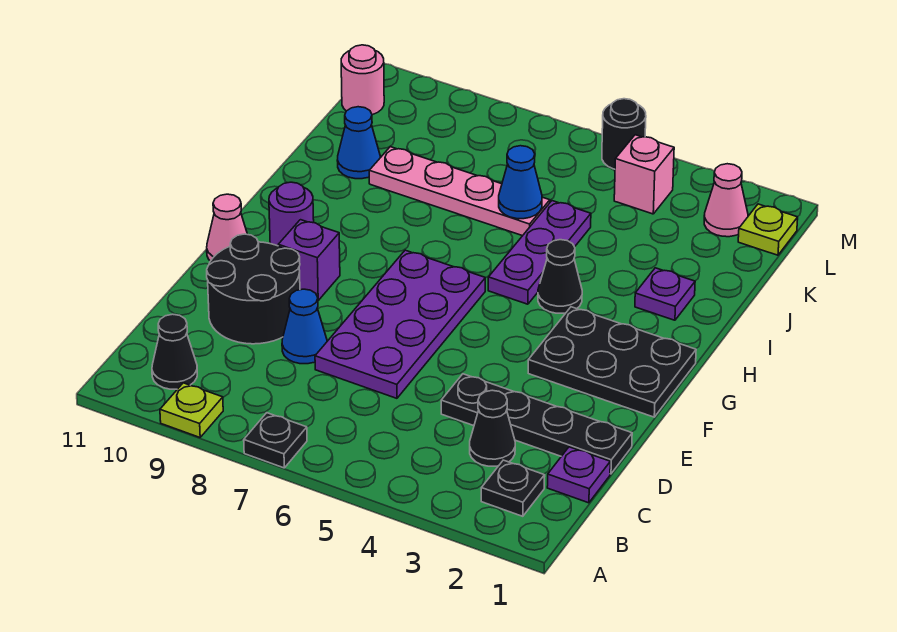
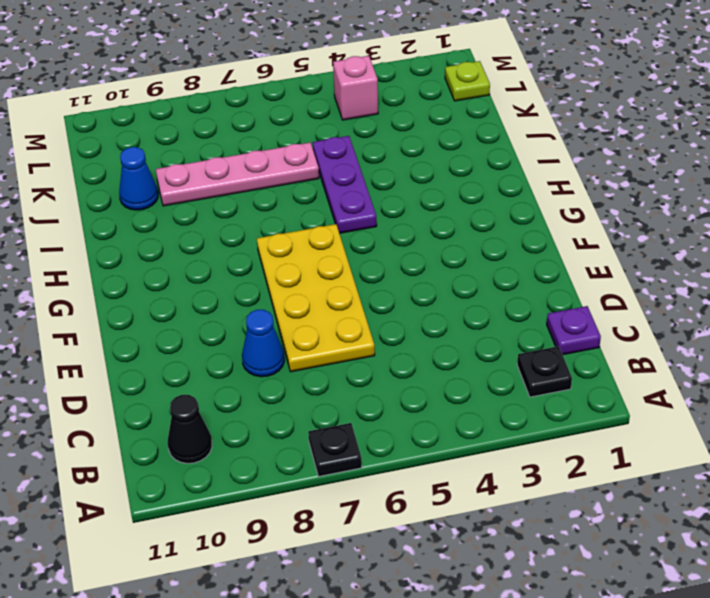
yellow 2x4 plate [257,224,375,372] -> purple 2x4 plate [315,250,485,398]
none -> lime 1x1 plate [160,383,223,437]
none -> black 1x1 cone [470,390,515,466]
none -> black 1x4 plate [441,374,632,474]

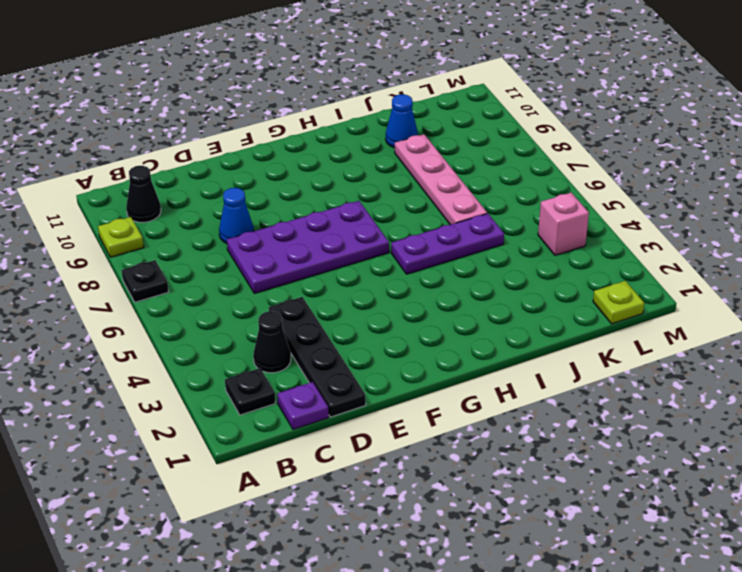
none -> black 2x2 round brick [207,234,300,344]
none -> black 2x3 plate [528,307,696,417]
none -> purple 1x1 brick [278,220,340,300]

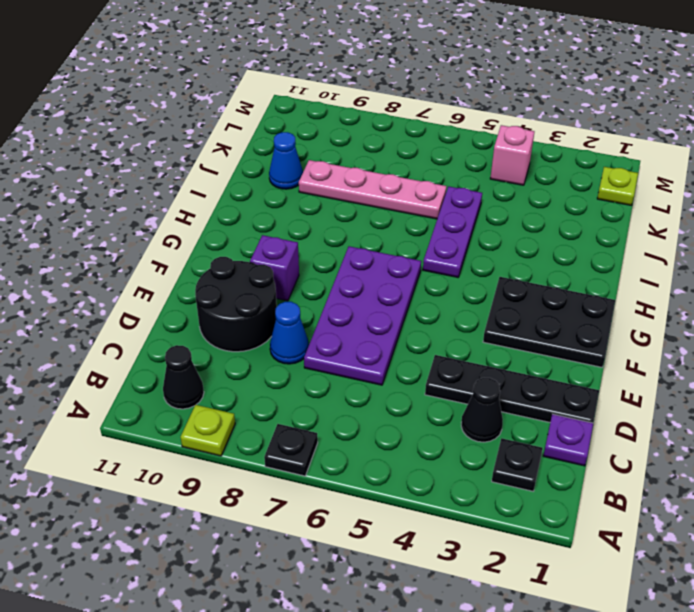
none -> pink 1x1 cone [207,194,248,261]
none -> purple 1x1 round brick [269,182,314,246]
none -> black 1x1 cone [538,240,582,313]

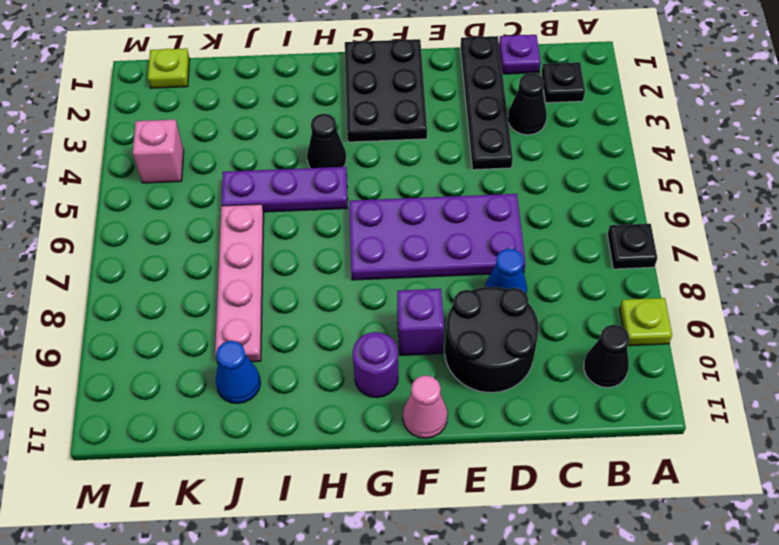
none -> purple 1x1 plate [635,268,695,320]
none -> pink 1x1 cone [704,164,748,237]
none -> pink 1x1 round brick [341,45,384,115]

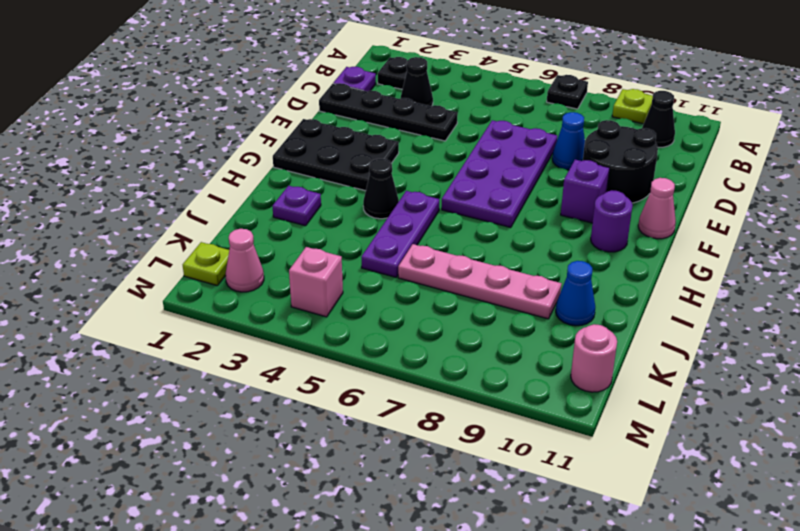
none -> black 1x1 round brick [602,99,646,169]
none -> blue 1x1 cone [499,146,542,219]

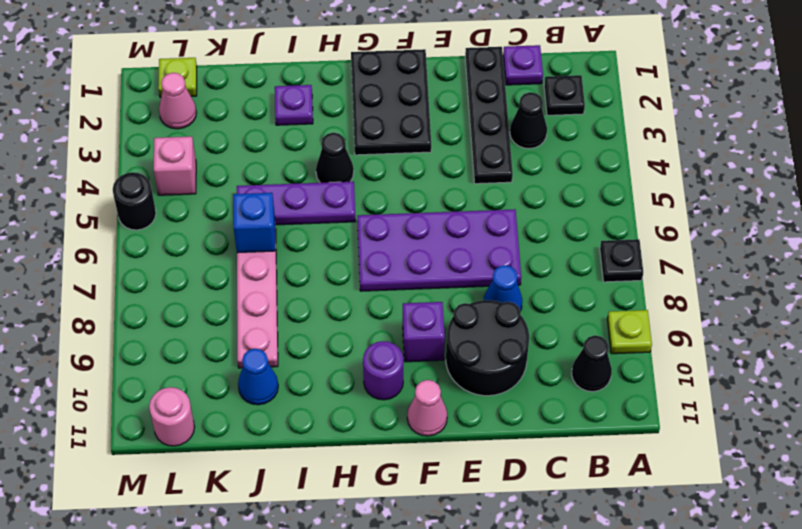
blue 1x1 brick [233,193,275,253] -> blue 1x1 cone [499,146,542,219]

